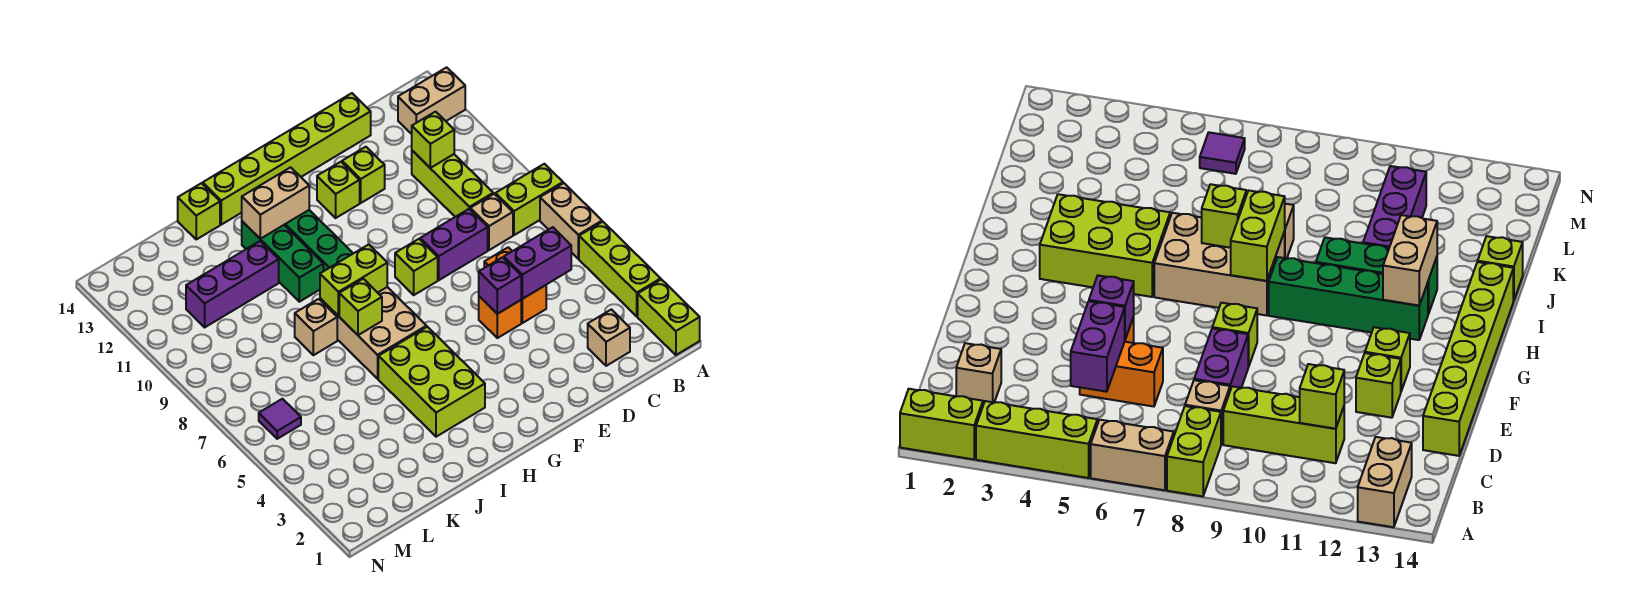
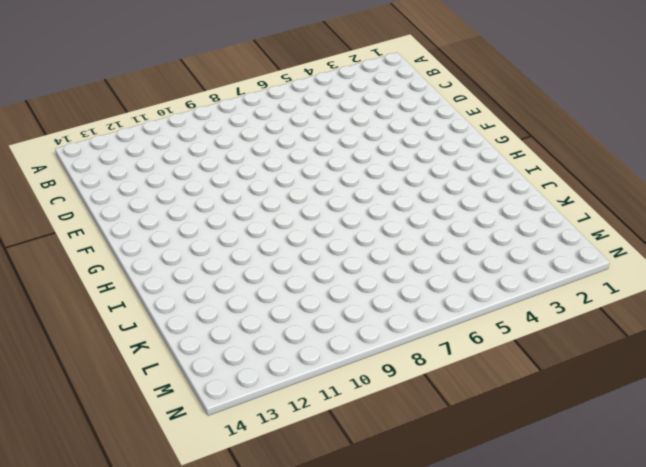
none -> lime 1x2 brick [638,280,700,355]
none -> lime 1x3 brick [579,222,661,316]
none -> tan 1x2 brick [540,183,602,259]

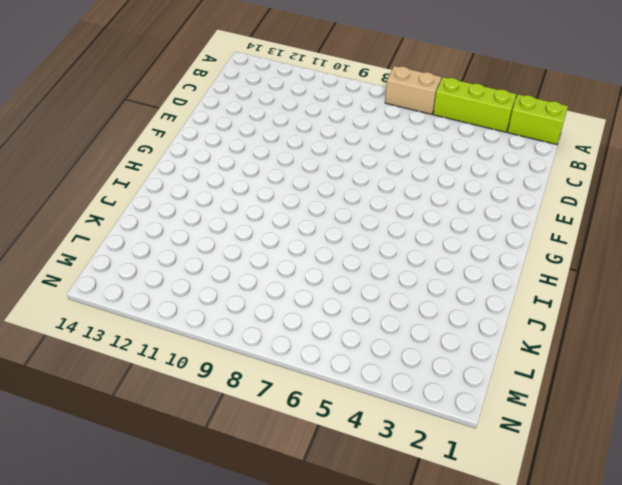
none -> lime 1x2 brick [495,164,563,235]
none -> tan 1x2 brick [398,67,465,134]
none -> tan 1x1 brick [588,309,630,366]

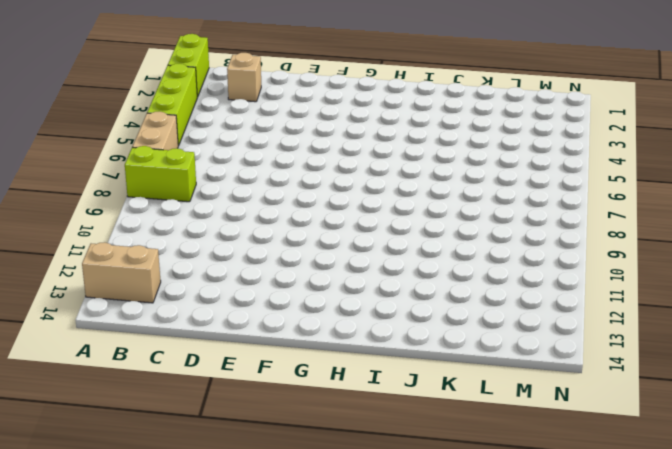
none -> tan 1x1 brick [470,194,513,250]
none -> lime 1x3 brick [412,151,493,217]
none -> orange 1x2 brick [484,247,546,323]

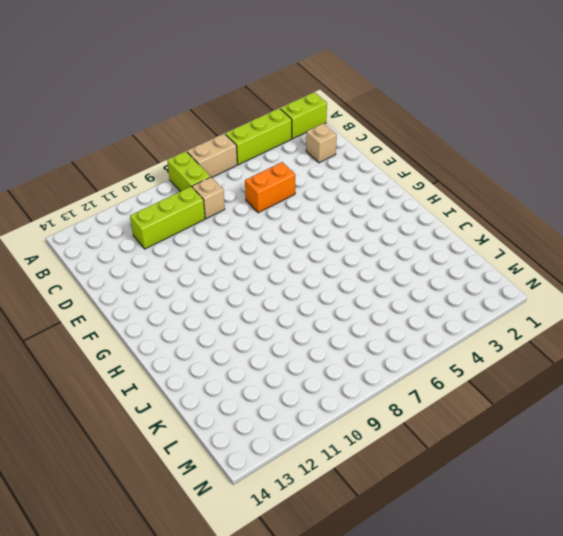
none -> tan 1x2 brick [398,67,465,134]
none -> purple 1x2 brick [420,209,488,280]
none -> lime 1x6 brick [203,93,371,225]

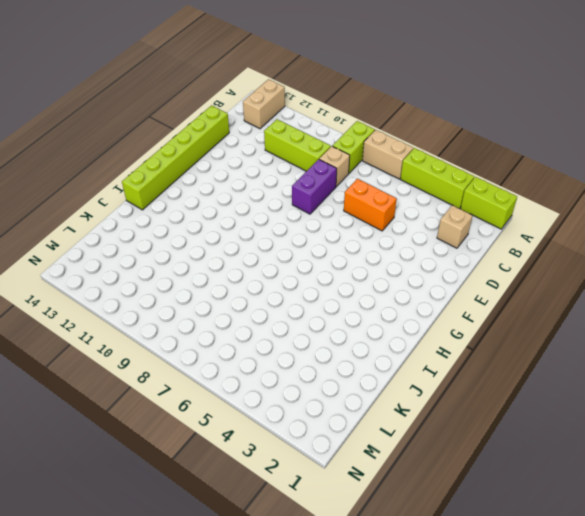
none -> orange 1x1 brick [479,296,521,338]
none -> lime 1x1 brick [342,147,385,203]
none -> lime 1x1 brick [395,239,438,295]

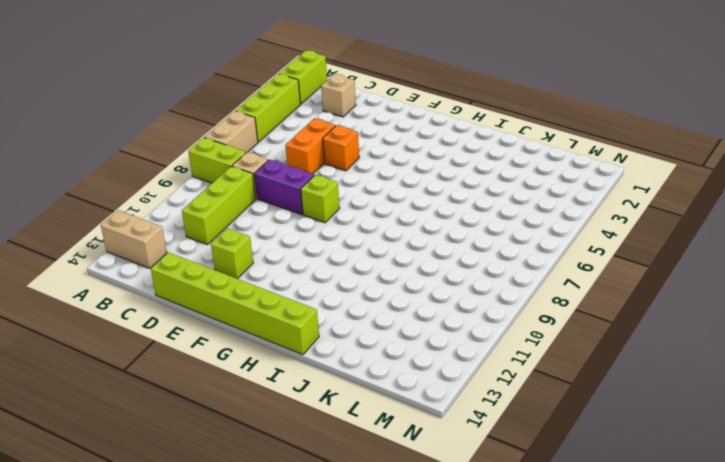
none -> lime 1x1 brick [317,162,360,218]
none -> lime 2x3 brick [378,327,485,437]
none -> tan 2x3 brick [320,287,427,379]

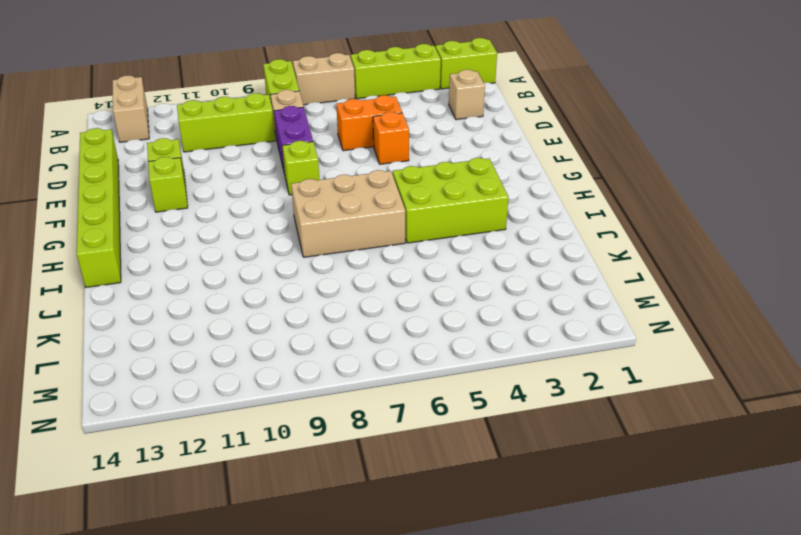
none -> green 1x4 brick [285,210,353,271]
none -> green 1x3 brick [242,221,323,302]
none -> tan 1x1 brick [295,299,337,355]

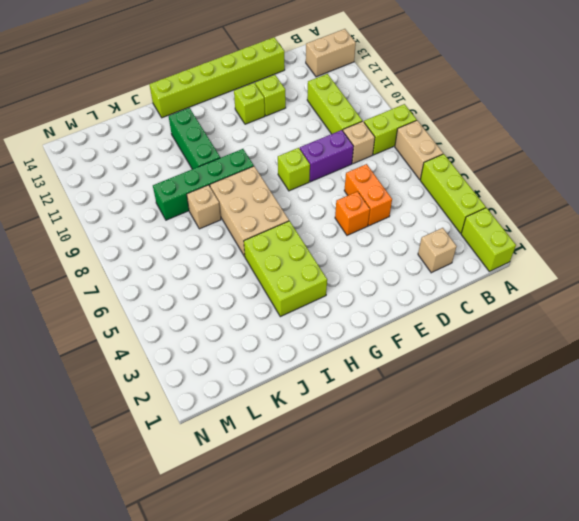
green 1x4 brick [153,149,254,220] -> green 1x4 brick turned to [285,210,353,271]
none -> purple 1x3 brick [186,241,279,327]
none -> lime 1x1 brick [178,183,220,239]
none -> purple 1x1 tile [259,399,301,439]

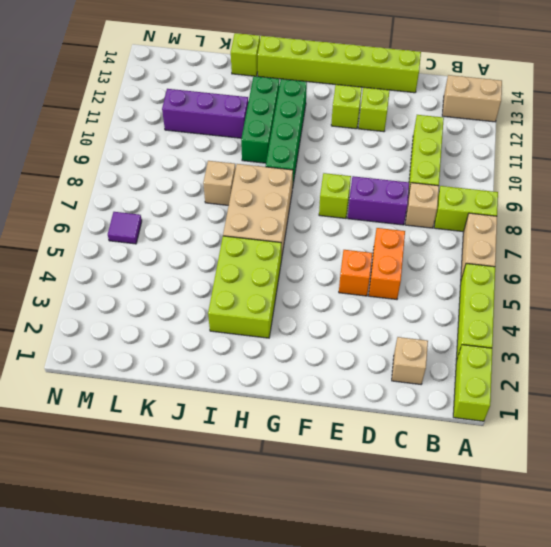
none -> purple 1x2 brick [504,227,571,299]
none -> lime 1x1 brick [412,112,454,168]
none -> purple 1x1 brick [479,257,521,314]

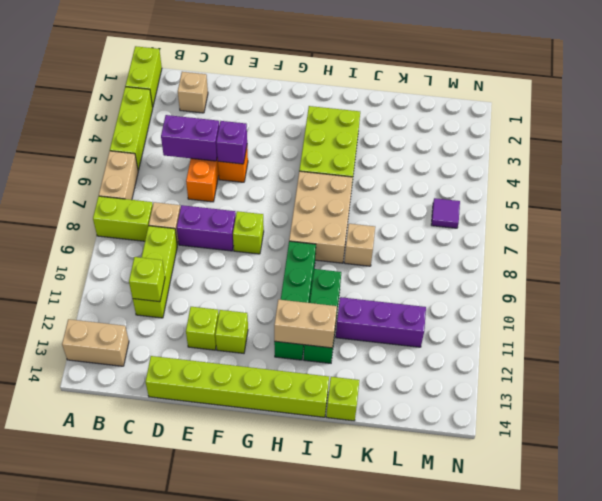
none -> lime 1x2 brick [320,245,387,316]
none -> lime 1x1 brick [339,279,382,335]

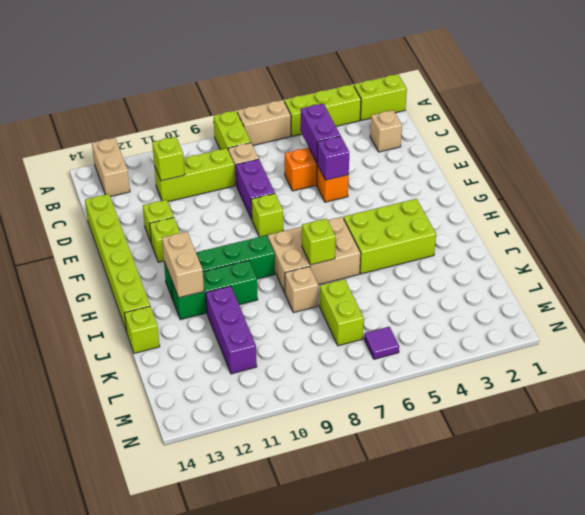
lime 1x2 brick [320,279,364,346] -> lime 1x2 brick moved to [320,245,387,316]

